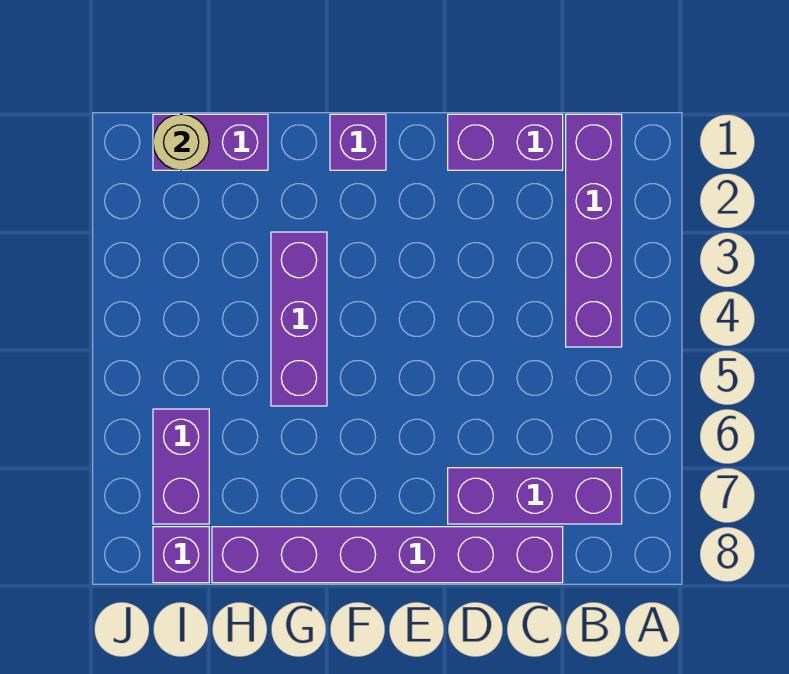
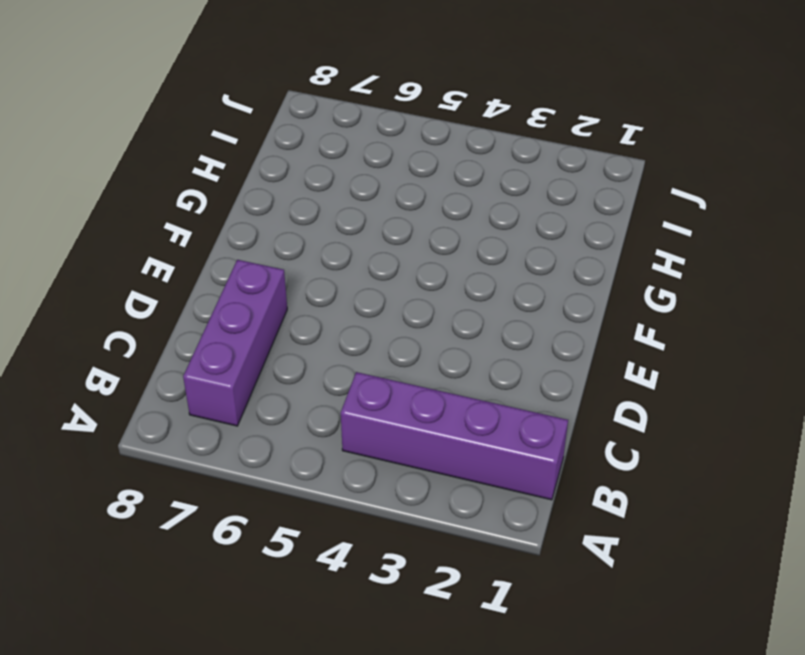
none -> purple 1x2 brick [448,114,563,170]
none -> purple 1x6 brick [212,527,563,583]

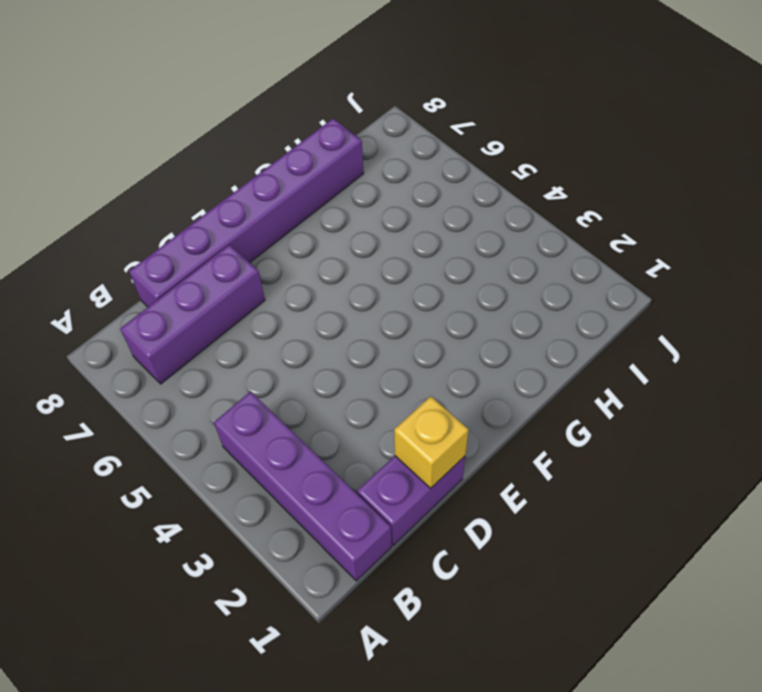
yellow 1x1 brick [394,396,469,488] -> none
none -> purple 1x1 brick [330,114,386,170]
none -> purple 1x3 brick [271,232,327,406]

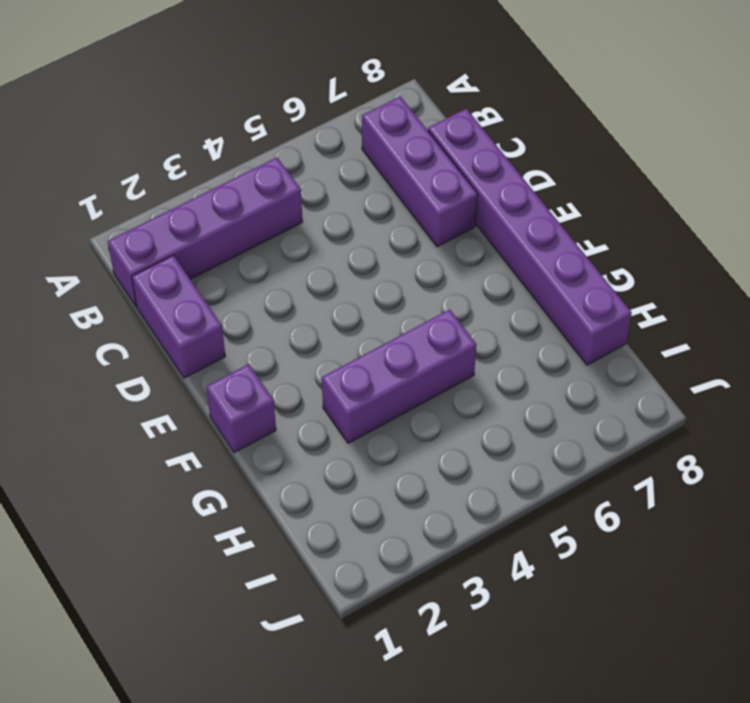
none -> purple 1x2 brick [153,114,268,170]
none -> purple 1x2 brick [153,409,209,524]

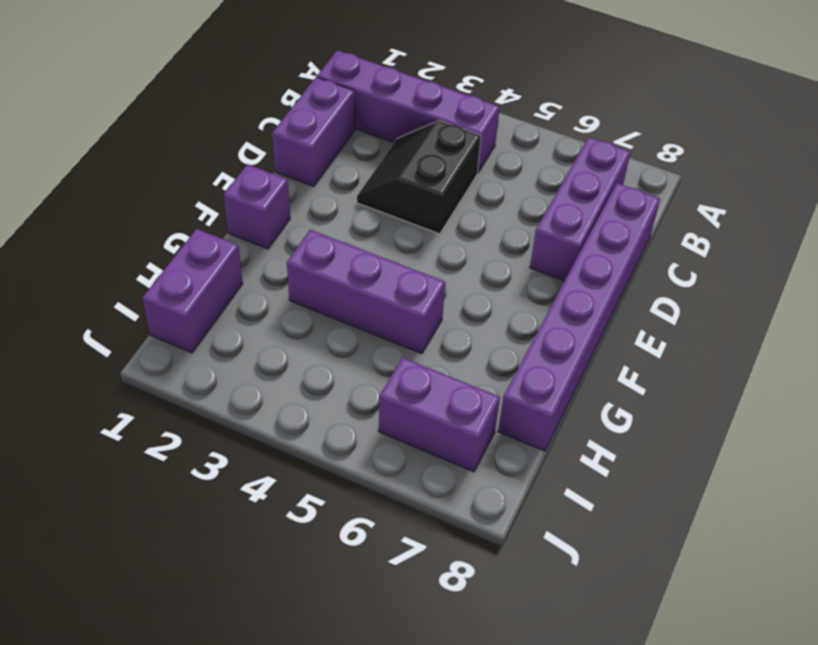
black 2x2 slope [357,120,481,234] -> none
none -> purple 1x1 brick [153,527,209,583]
none -> tan 1x1 round brick [153,114,209,170]

